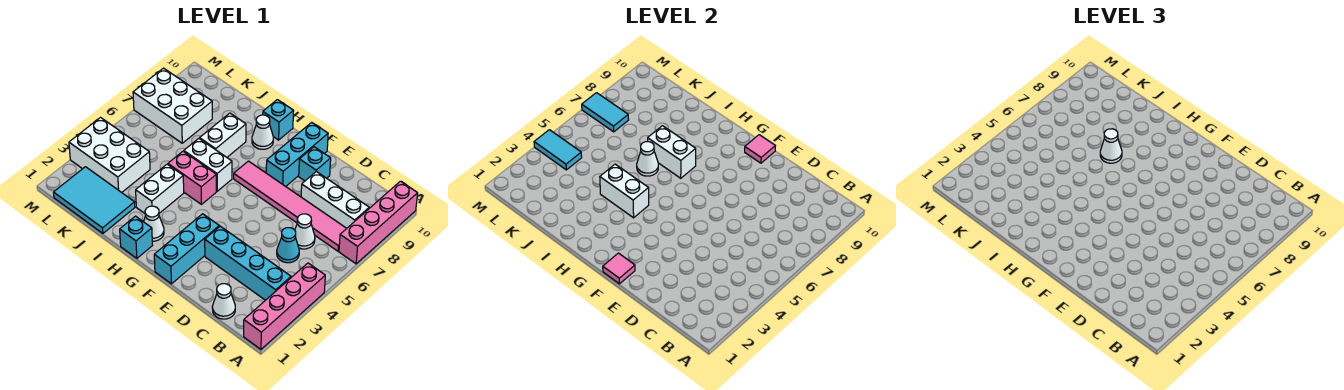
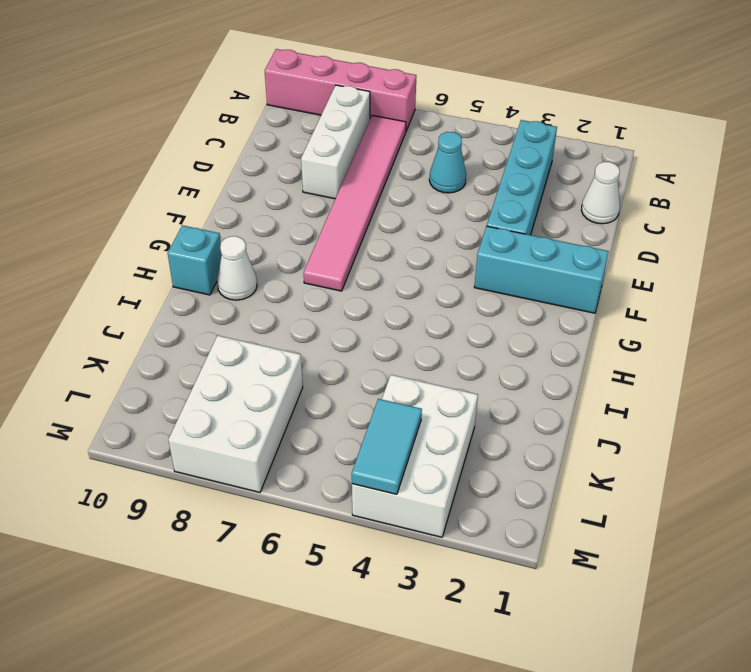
none -> pink 1x4 brick [244,263,325,349]
none -> white 1x1 cone [295,214,315,249]
none -> cyan 1x1 brick [299,147,331,181]
none -> cyan 1x3 brick [266,122,328,186]

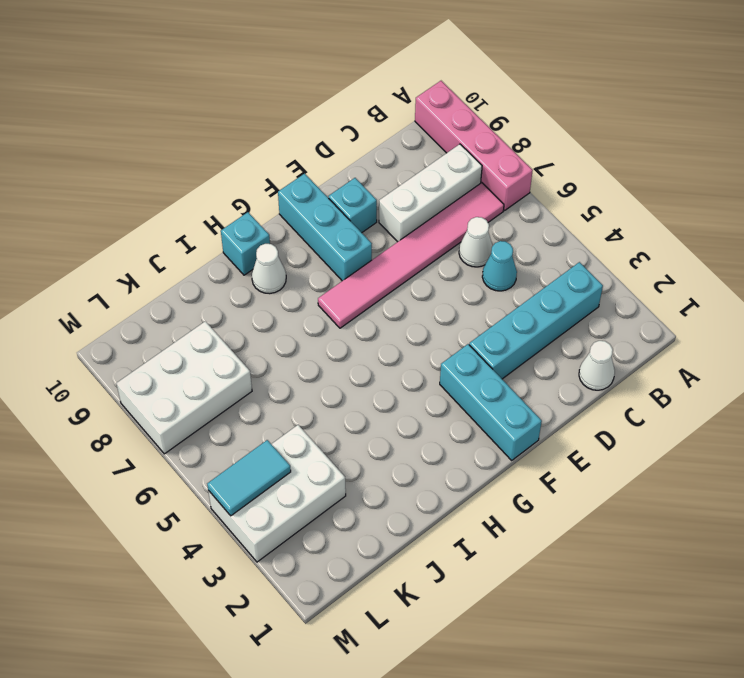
none -> pink 1x4 brick [244,263,325,349]
none -> cyan 1x1 brick [120,216,153,258]
none -> white 1x1 cone [144,206,164,241]
none -> pink 1x2 brick [168,151,216,204]

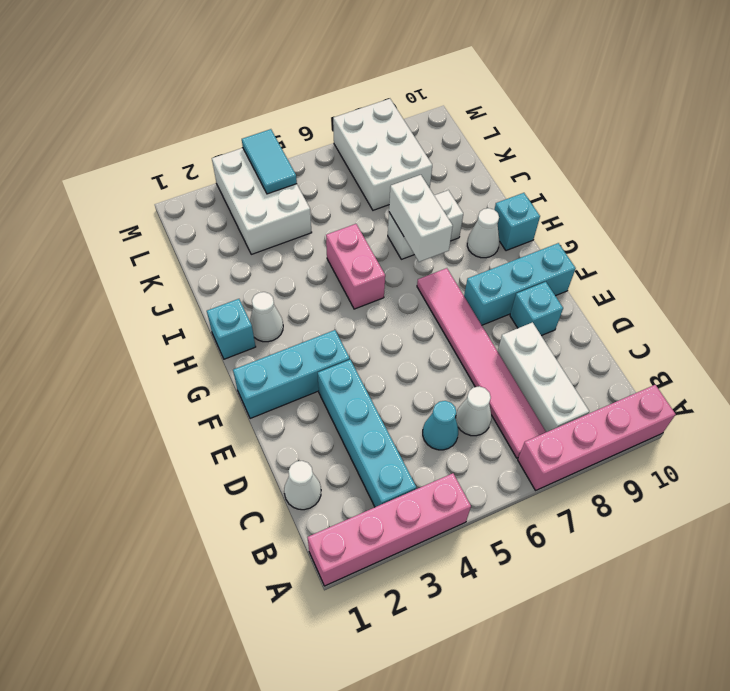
none -> white 1x2 brick [184,139,232,191]
none -> white 1x2 brick [136,164,184,213]
none -> cyan 2x3 tile [53,167,135,233]
none -> pink 1x1 tile [603,253,635,284]

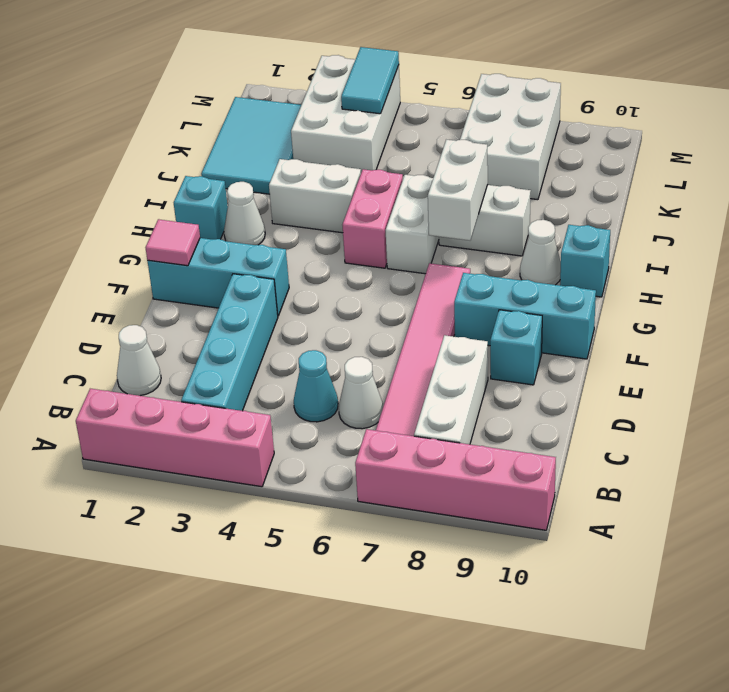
none -> pink 1x1 tile [745,135,775,163]
none -> white 1x2 brick [600,164,649,218]
none -> white 1x1 cone [637,142,658,176]
none -> cyan 1x2 tile [582,93,629,132]

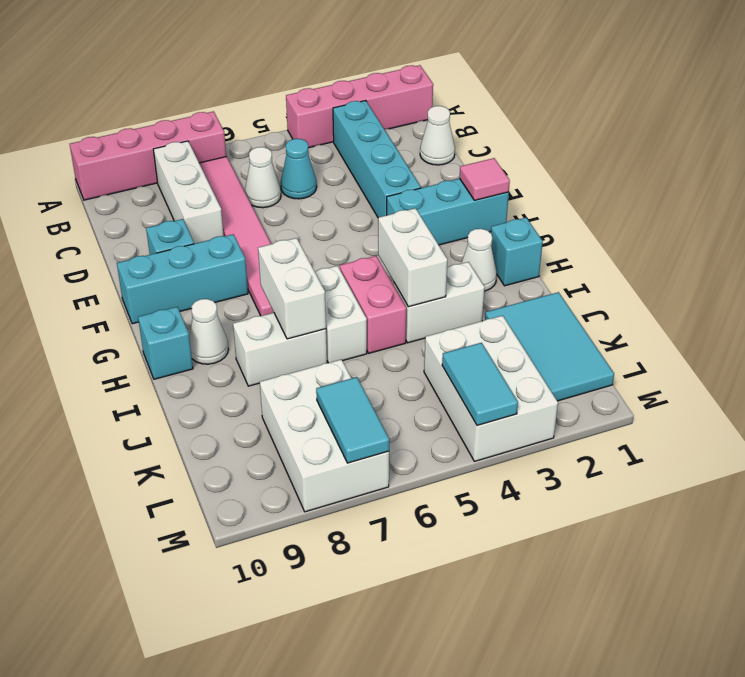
none -> pink 1x1 tile [745,135,775,163]
none -> white 1x1 cone [637,142,658,176]
none -> white 1x1 cone [1100,129,1122,163]

